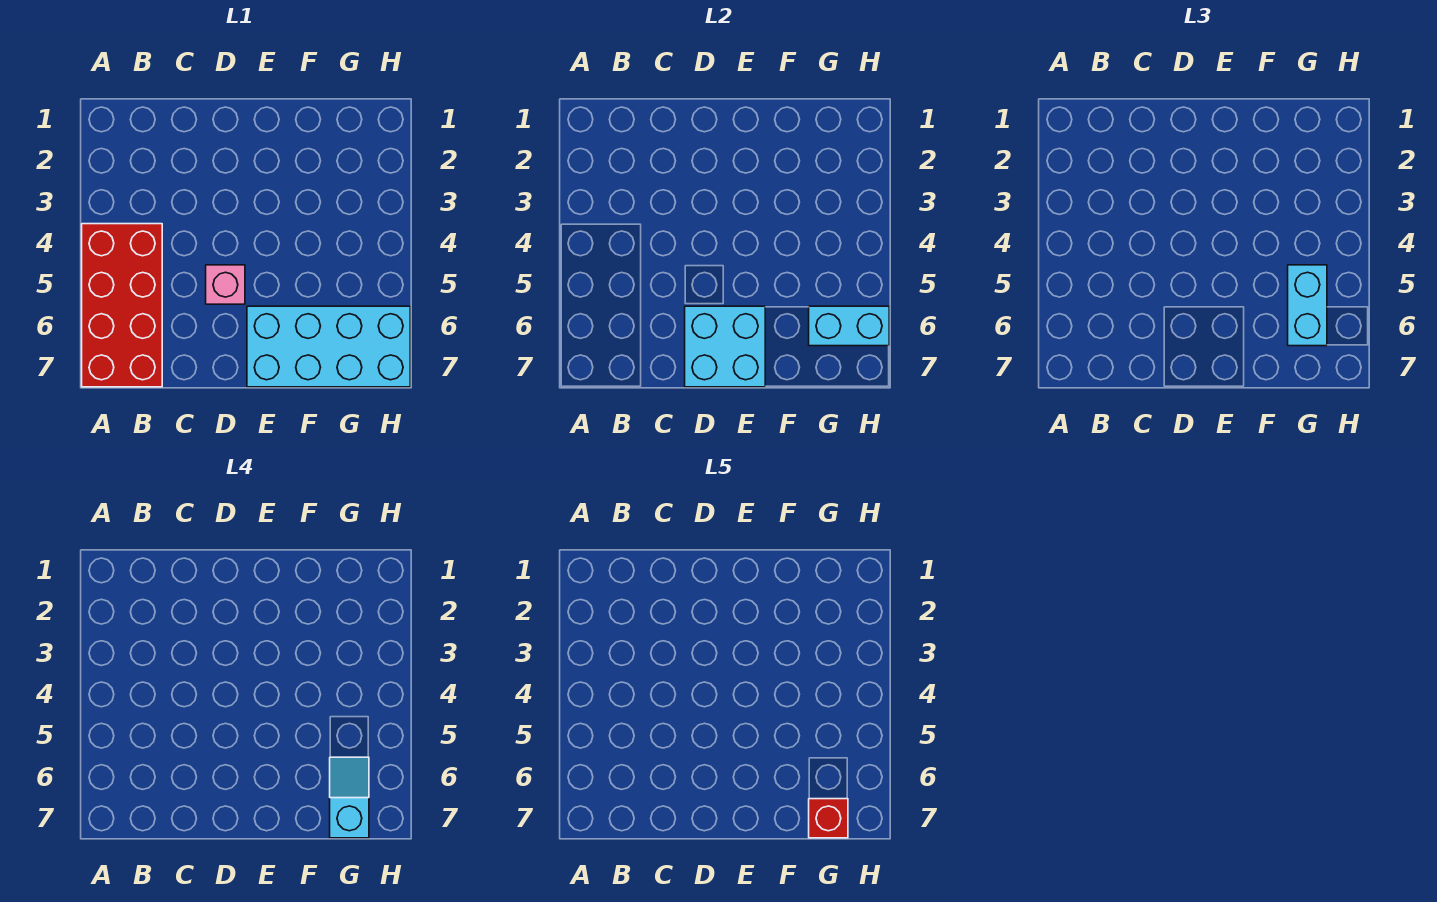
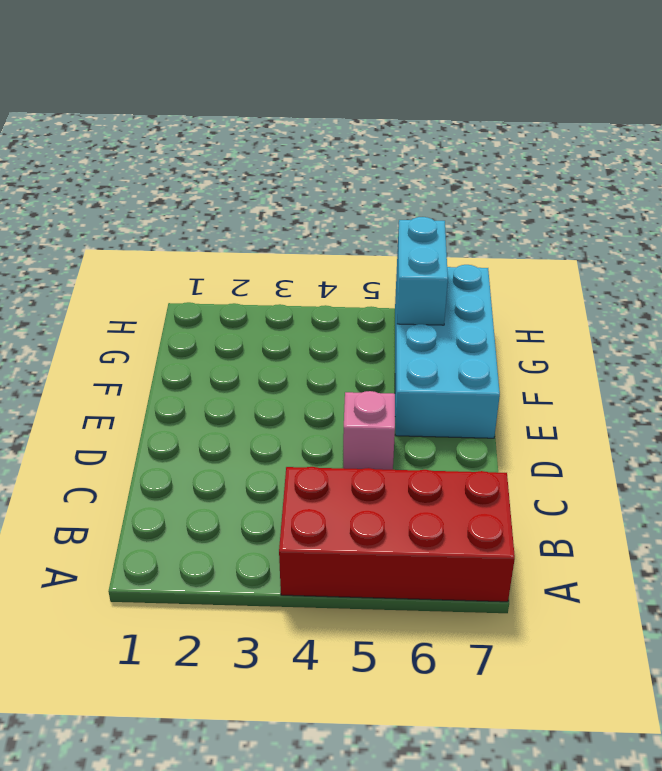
none -> cyan 2x2 brick [685,306,765,387]
none -> cyan 1x2 brick [1288,265,1327,346]

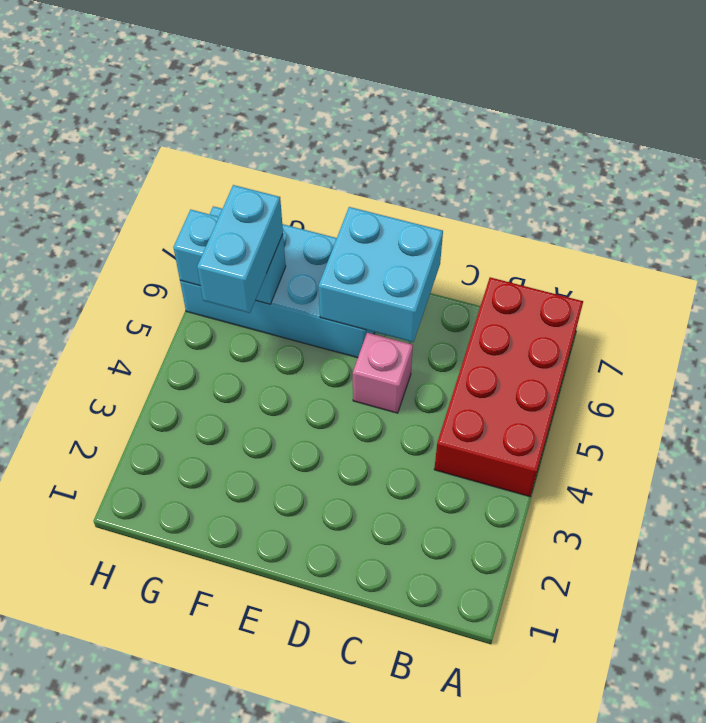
none -> cyan 1x2 slope [330,757,369,838]
none -> red 1x1 brick [809,799,848,838]

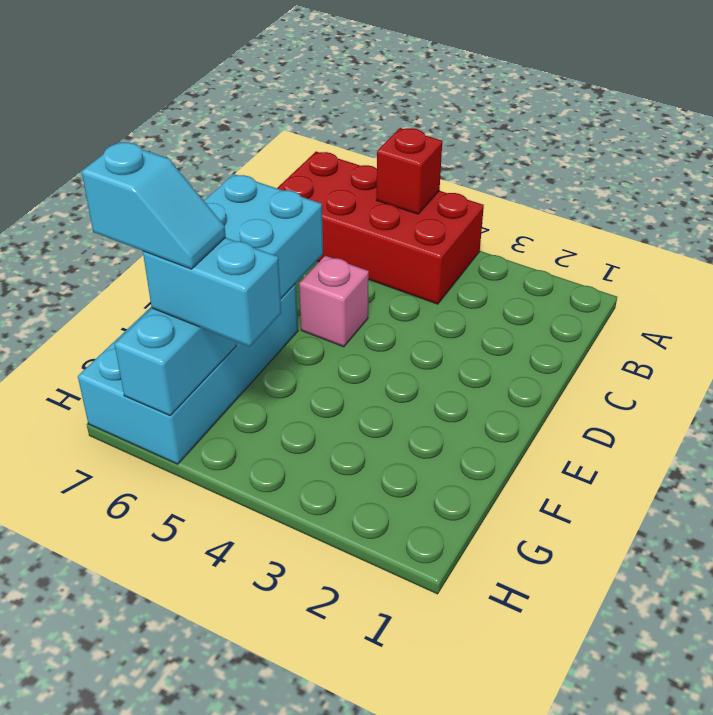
red 1x1 brick [377,128,442,214] -> red 1x1 brick moved to [809,799,848,838]

